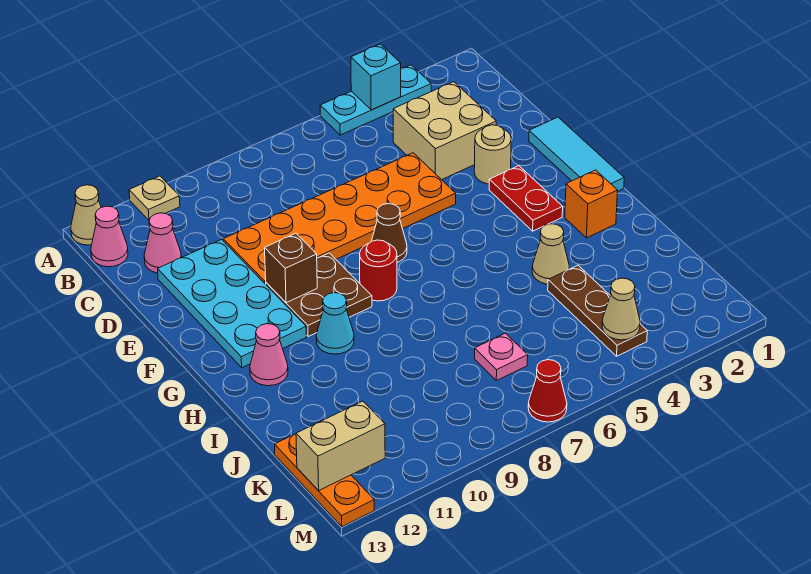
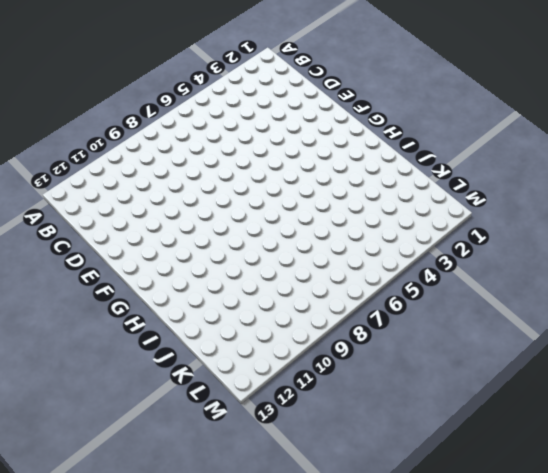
none -> cyan 1x3 plate [320,65,431,135]
none -> tan 1x1 plate [129,176,180,220]
none -> tan 1x1 cone [71,185,101,245]

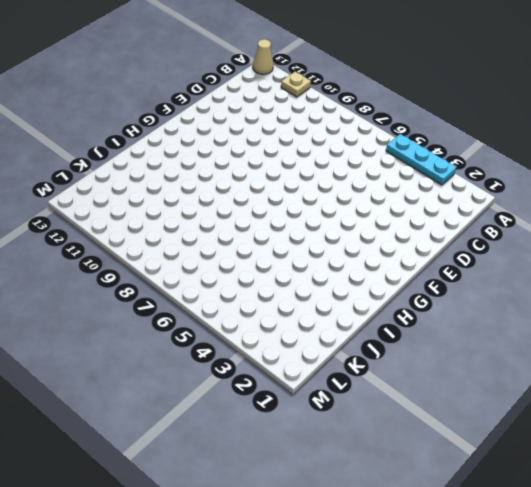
none -> pink 1x1 cone [91,206,128,267]
none -> tan 2x2 brick [393,82,496,180]
none -> pink 1x1 cone [144,213,181,273]

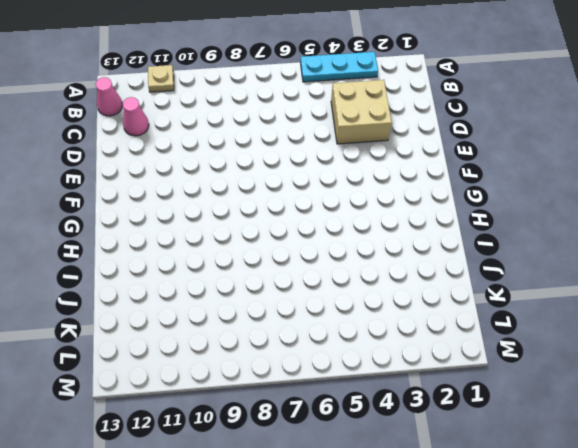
none -> tan 1x1 cone [71,185,101,245]
none -> orange 2x6 plate [223,153,456,284]
none -> cyan 2x4 plate [158,239,307,368]

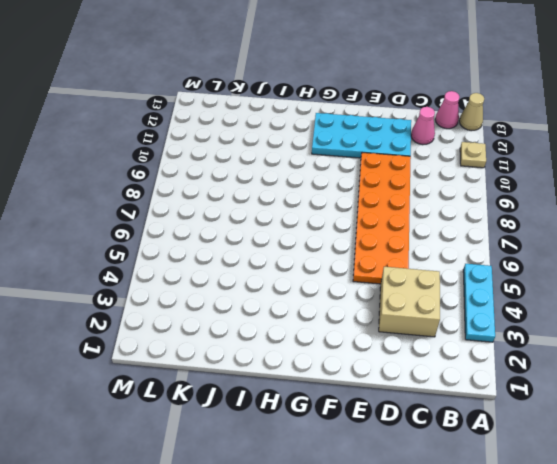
none -> cyan 1x3 tile [529,117,624,192]
none -> tan 1x1 round brick [474,125,511,184]
none -> red 1x2 plate [489,166,563,231]

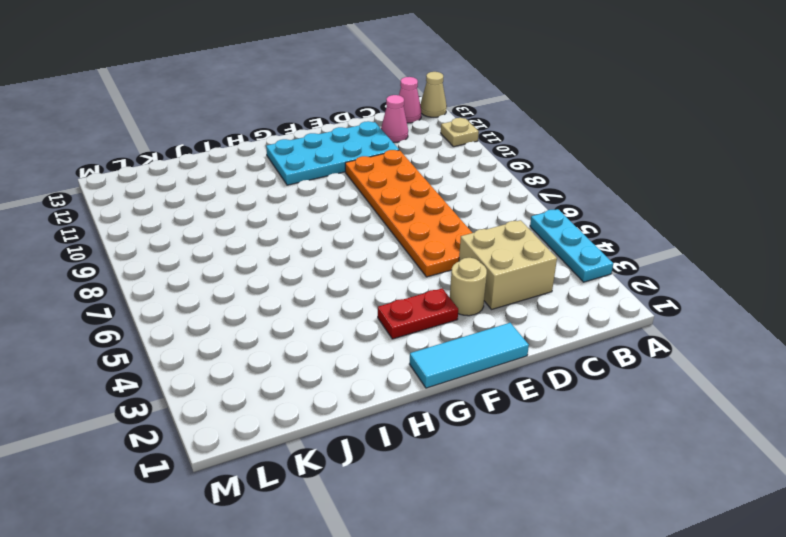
none -> brown 1x1 cone [372,204,407,262]
none -> brown 2x2 plate [266,253,372,337]
none -> red 1x1 round brick [360,240,397,301]

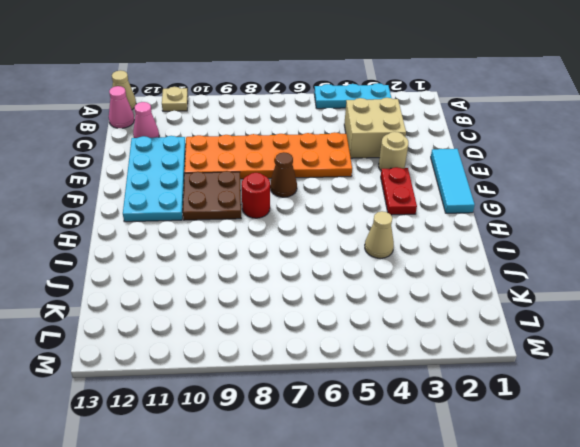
none -> orange 1x1 brick [565,170,618,238]
none -> cyan 1x1 cone [316,293,354,354]
none -> pink 1x1 cone [250,324,288,386]

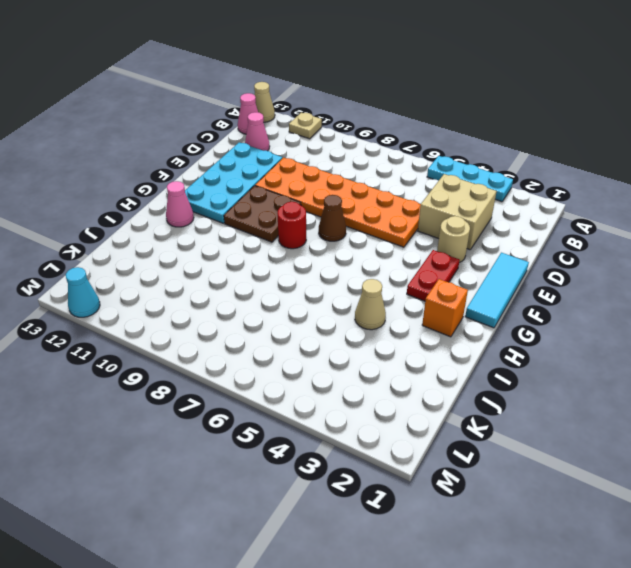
cyan 1x1 cone [66,267,100,317] -> cyan 1x1 cone moved to [316,293,354,354]
none -> brown 1x3 plate [548,265,647,356]
none -> pink 1x1 plate [474,333,528,381]
none -> orange 1x3 plate [275,434,374,527]

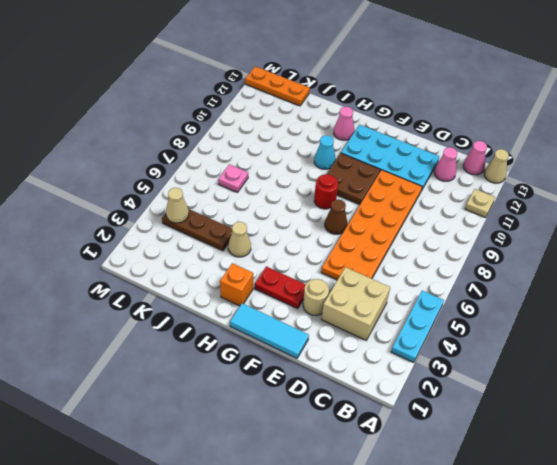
none -> red 1x1 cone [528,360,567,422]
none -> cyan 1x1 brick [351,44,401,110]
none -> brown 1x1 brick [265,233,317,303]

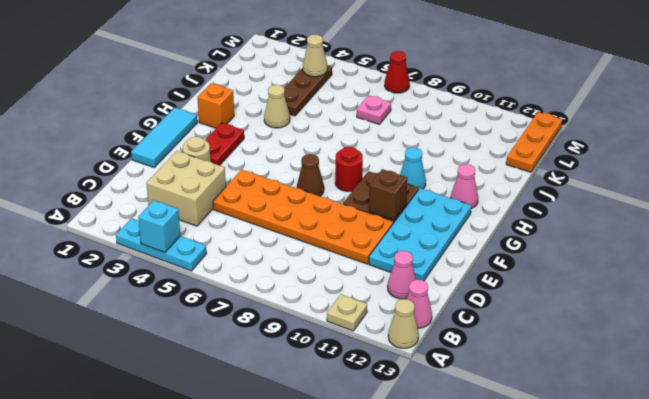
none -> tan 1x2 brick [296,401,385,491]

